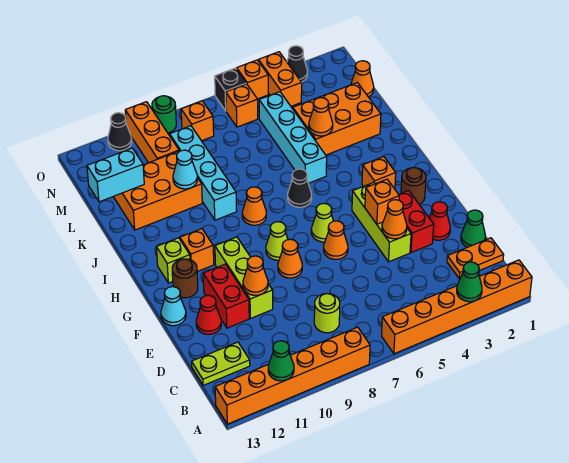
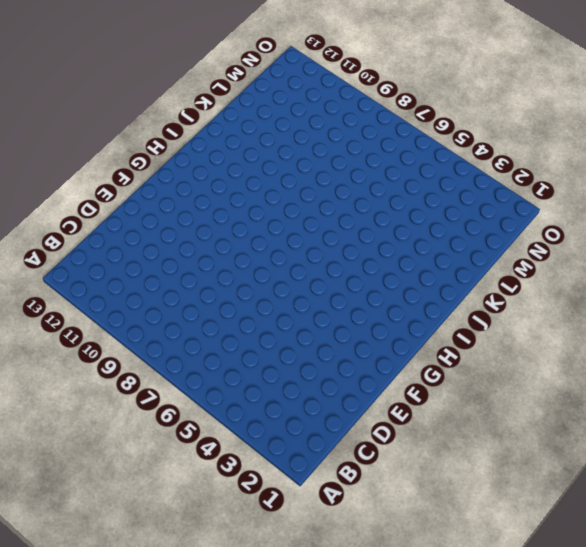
none -> orange 1x6 brick [382,260,532,354]
none -> orange 1x6 brick [215,327,370,424]
none -> orange 1x2 plate [447,238,504,279]
none -> lime 1x1 round brick [314,294,340,333]

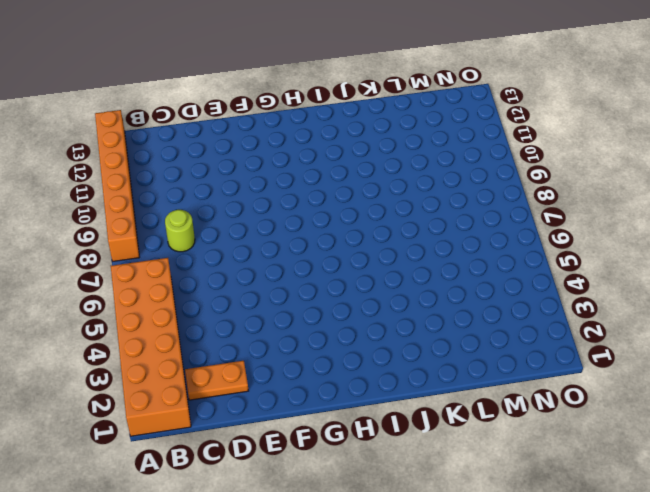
orange 2x6 brick [111,258,191,436] -> orange 1x6 brick [382,260,532,354]
orange 1x2 plate [185,361,248,400] -> orange 1x2 plate turned to [447,238,504,279]
none -> lime 1x2 plate [192,342,250,385]
none -> green 1x1 cone [461,210,486,247]
none -> red 1x1 cone [429,202,450,240]
none -> red 1x2 brick [399,191,434,253]

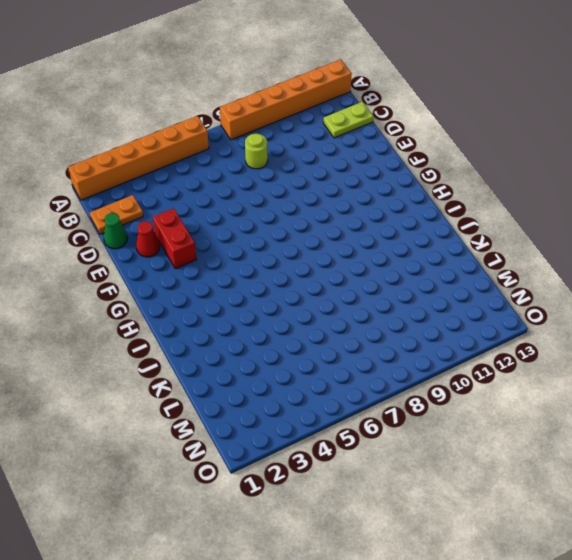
none -> lime 1x3 brick [352,182,411,262]
none -> lime 1x3 brick [215,237,273,318]
none -> red 1x2 brick [203,264,249,328]
none -> red 1x1 cone [196,295,221,334]

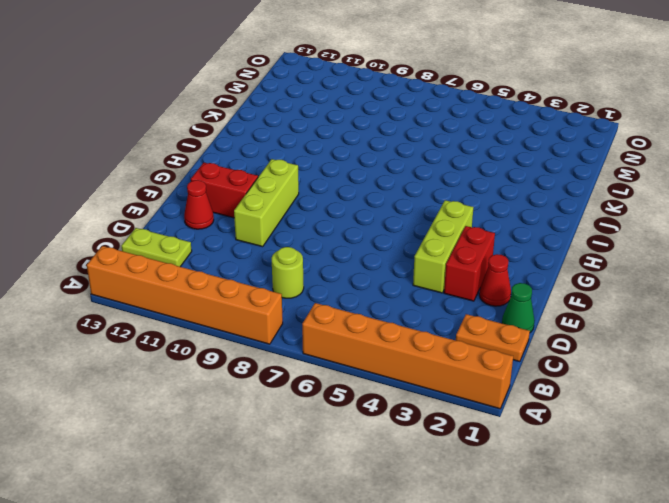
red 1x2 brick [191,163,258,218] -> red 1x2 brick turned to [203,264,249,328]
none -> orange 1x1 cone [324,221,348,259]
none -> orange 1x1 cone [278,239,302,278]
none -> cyan 1x1 cone [161,287,186,326]
none -> brown 1x1 round brick [401,168,426,204]

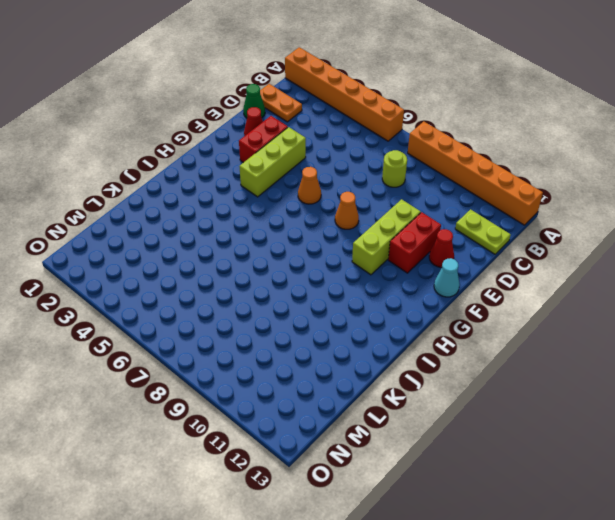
none -> brown 1x1 round brick [401,168,426,204]
none -> lime 1x1 cone [311,203,333,242]
none -> lime 1x1 cone [266,222,288,260]
none -> brown 1x1 round brick [172,259,198,298]

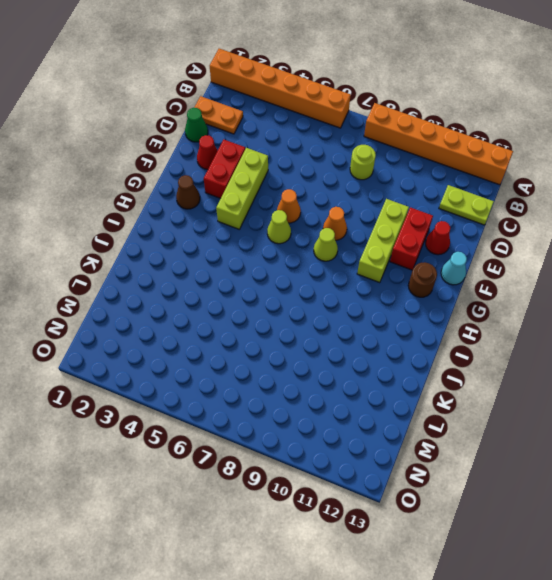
brown 1x1 cone [176,175,200,209] -> brown 1x1 round brick [401,168,426,204]
none -> orange 1x1 brick [362,157,396,189]
none -> orange 1x1 brick [180,229,214,272]
none -> lime 1x1 brick [156,238,190,283]
none -> black 1x1 cone [288,169,312,207]

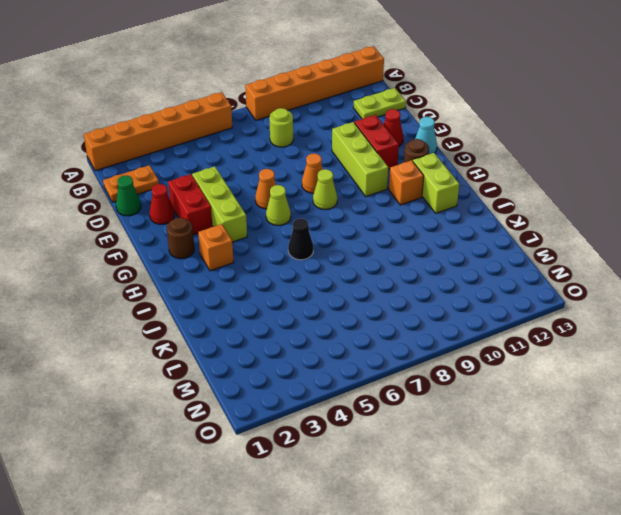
lime 1x2 brick [413,153,459,213] -> lime 1x1 brick [156,238,190,283]
none -> orange 1x1 cone [242,187,266,225]
none -> cyan 1x4 brick [259,92,327,183]
none -> cyan 1x4 brick [170,126,237,220]
none -> orange 2x3 brick [293,83,381,155]

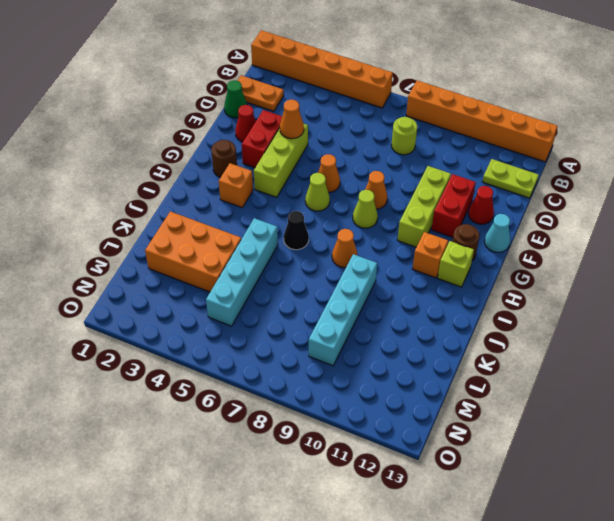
none -> orange 2x3 brick [113,151,202,230]
none -> orange 1x1 cone [351,61,374,97]
none -> orange 1x3 brick [125,102,179,163]
none -> orange 1x2 brick [259,52,302,106]

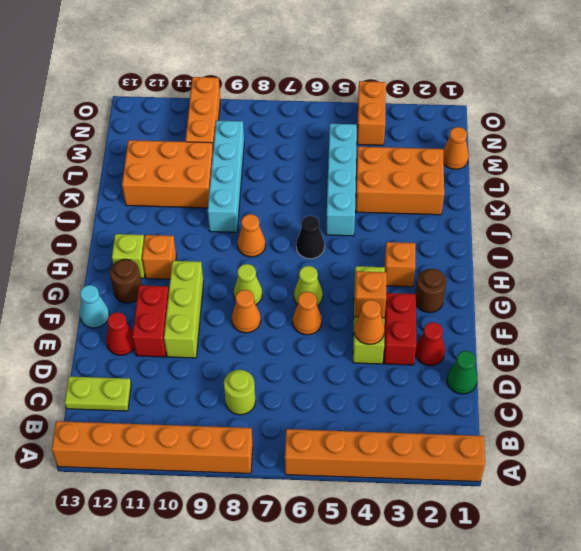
none -> orange 1x2 plate [447,238,504,279]
none -> orange 1x1 brick [226,84,258,127]
none -> orange 1x1 brick [181,101,214,141]
none -> black 1x1 cone [287,46,307,82]

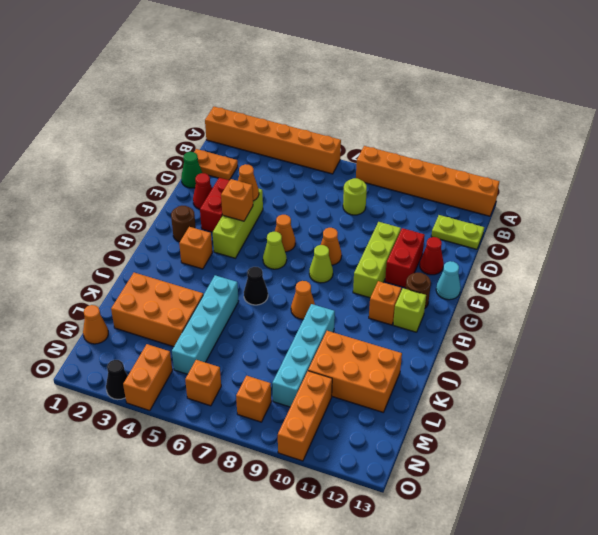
none -> orange 1x1 brick [237,60,268,99]
none -> black 1x1 brick [215,68,246,111]
none -> green 1x1 round brick [152,96,176,133]
none -> black 1x1 cone [108,113,132,151]

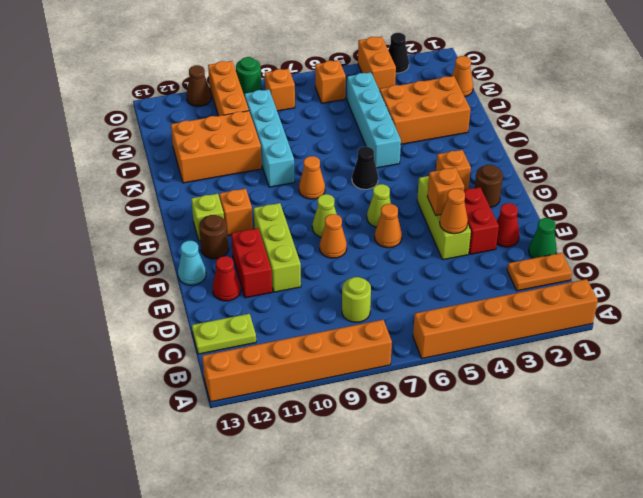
brown 1x1 cone [186,65,211,106] -> black 1x1 cone [108,113,132,151]
none -> orange 1x1 brick [237,60,268,99]
none -> black 1x1 brick [215,68,246,111]
none -> green 1x1 cone [457,262,482,302]
none -> green 1x1 cone [268,341,294,381]

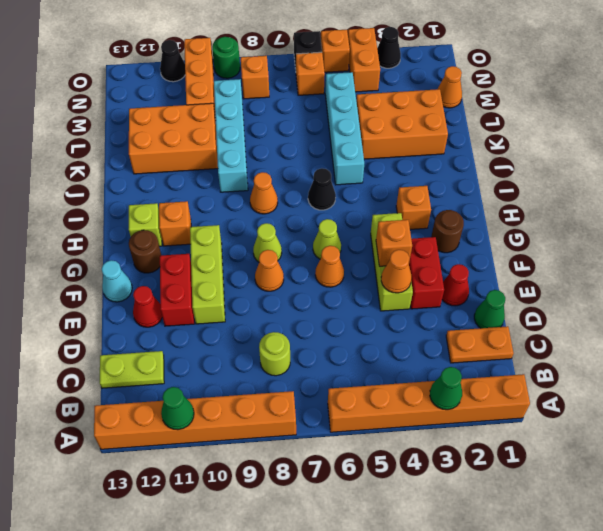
none -> orange 1x1 cone [243,256,268,295]
none -> orange 1x1 cone [309,98,333,136]
none -> cyan 1x1 cone [173,150,197,189]
none -> cyan 1x2 brick [87,148,144,202]

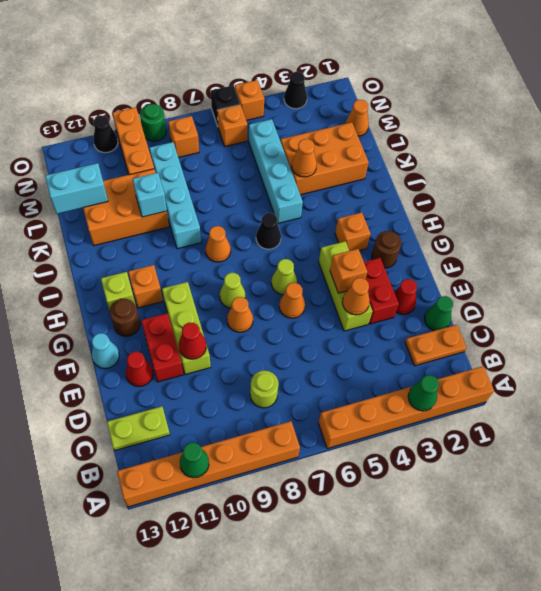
red 1x1 cone [179,323,206,359] -> orange 1x1 cone [243,256,268,295]
cyan 1x1 brick [133,173,167,217] -> cyan 1x1 cone [173,150,197,189]
none -> orange 1x2 brick [259,52,302,106]

